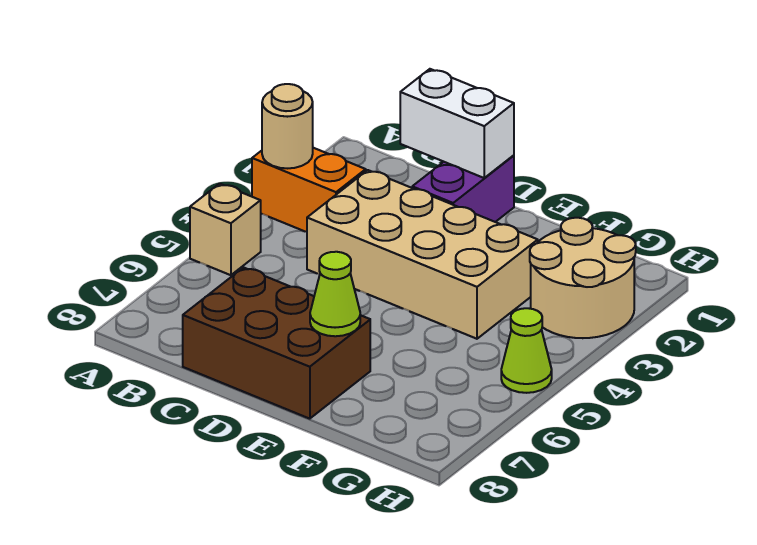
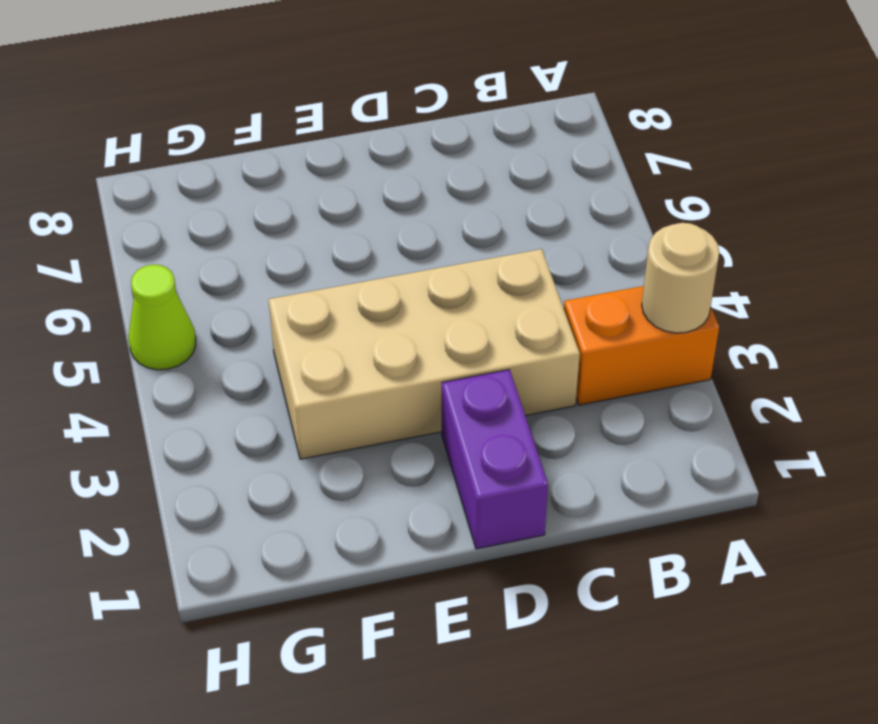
none -> tan 1x1 brick [190,184,261,275]
none -> brown 2x3 brick [183,268,370,419]

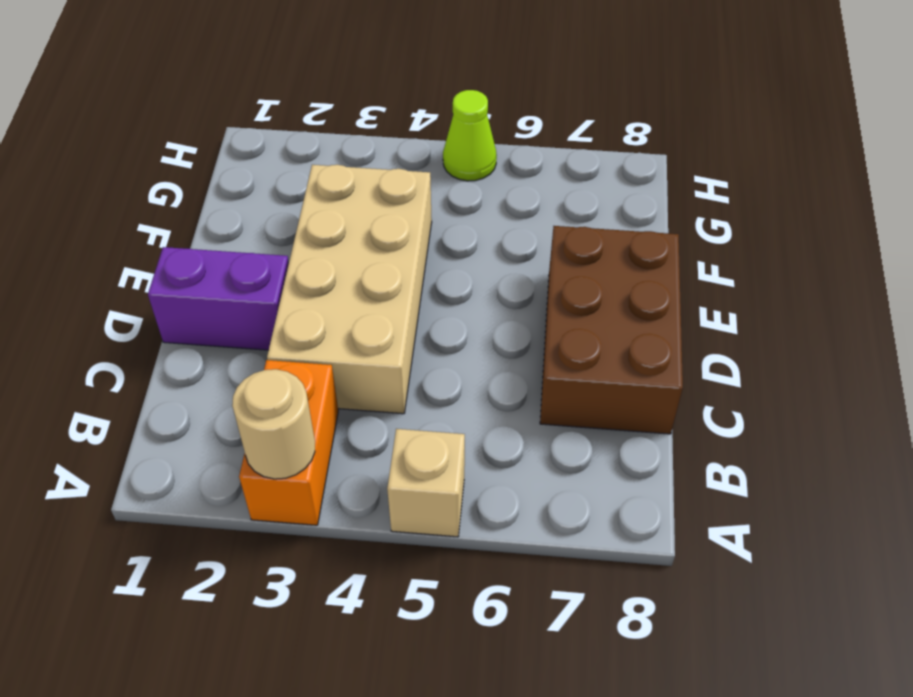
none -> tan 2x2 round brick [530,218,636,338]
none -> white 1x2 brick [400,69,514,178]

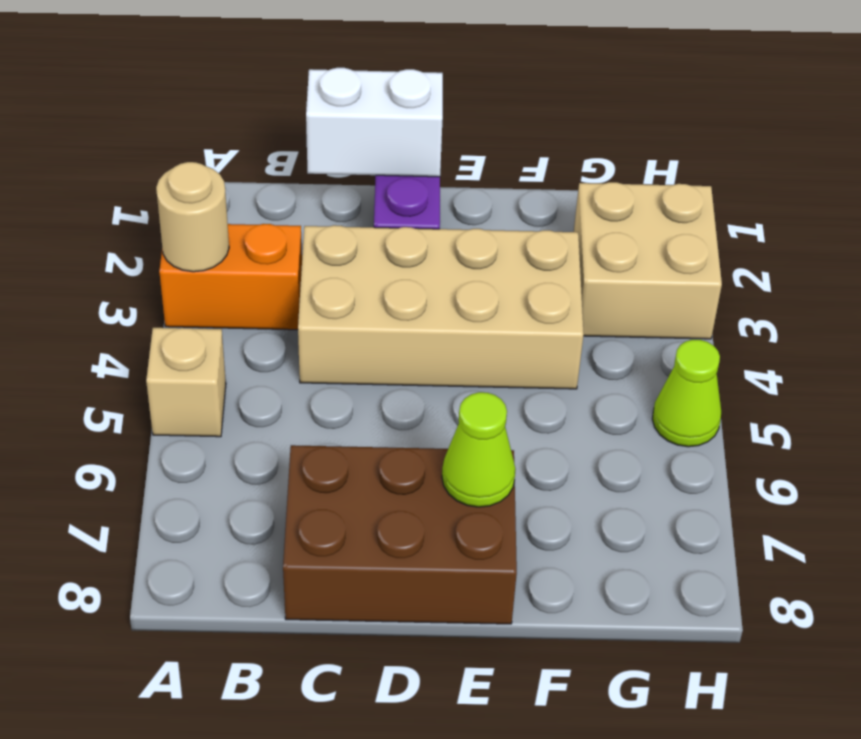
tan 2x2 brick [574,182,722,339] -> tan 2x2 round brick [530,218,636,338]

